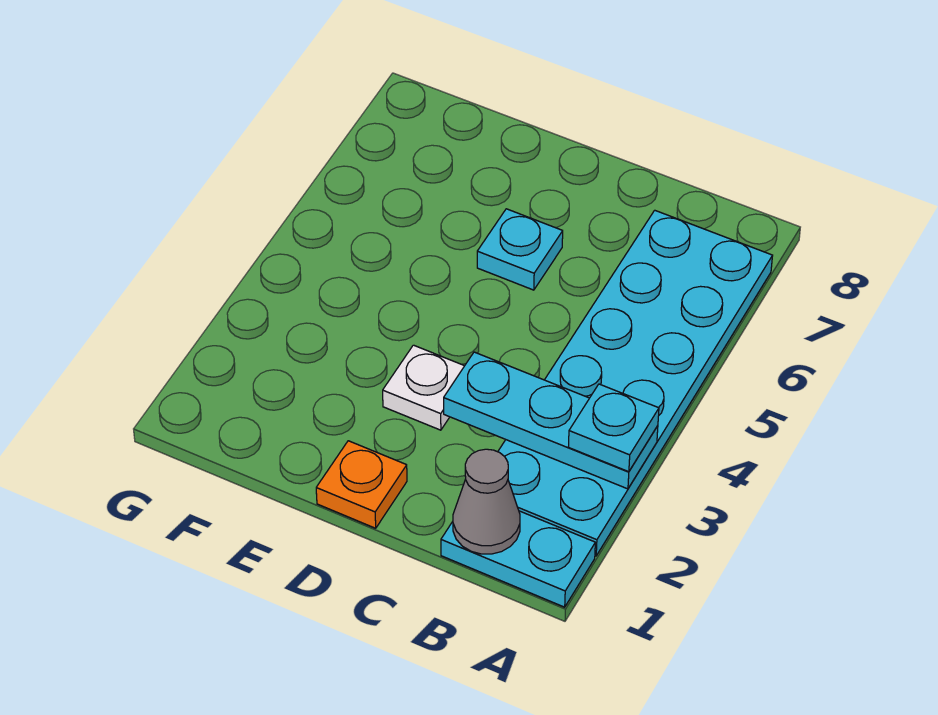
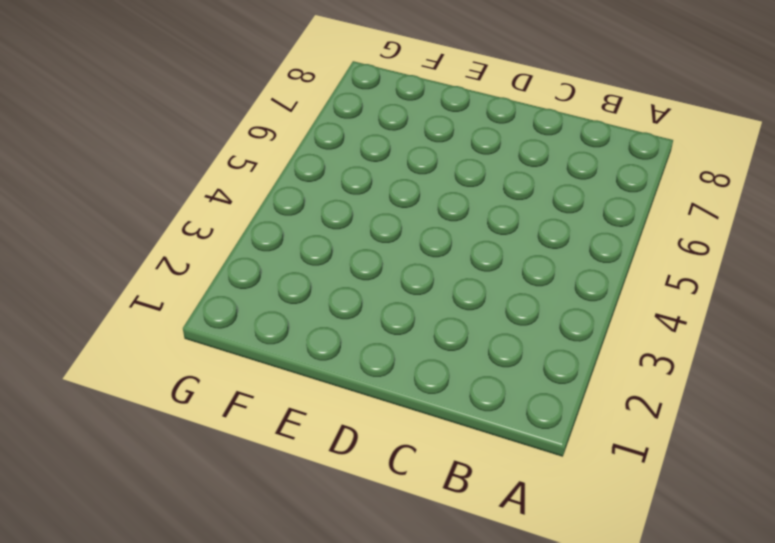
none -> cyan 1x2 plate [441,511,595,607]
none -> cyan 2x6 plate [498,210,773,556]

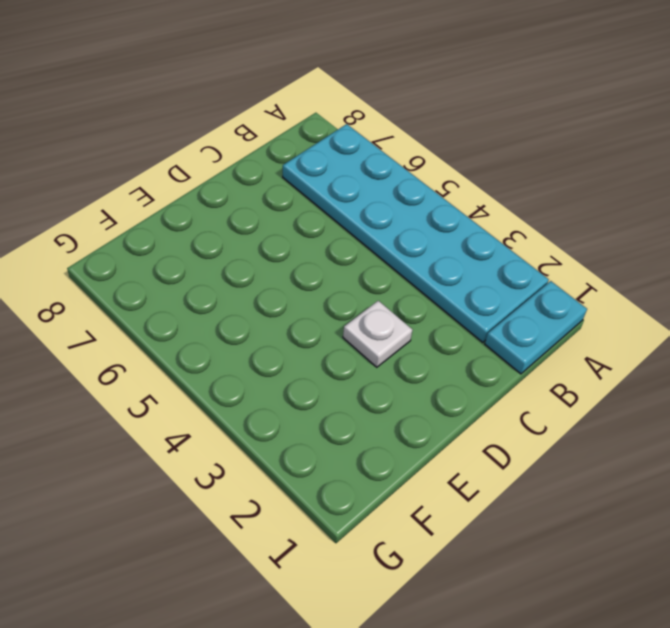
none -> orange 1x1 plate [316,441,407,528]
none -> cyan 1x1 plate [477,209,563,290]

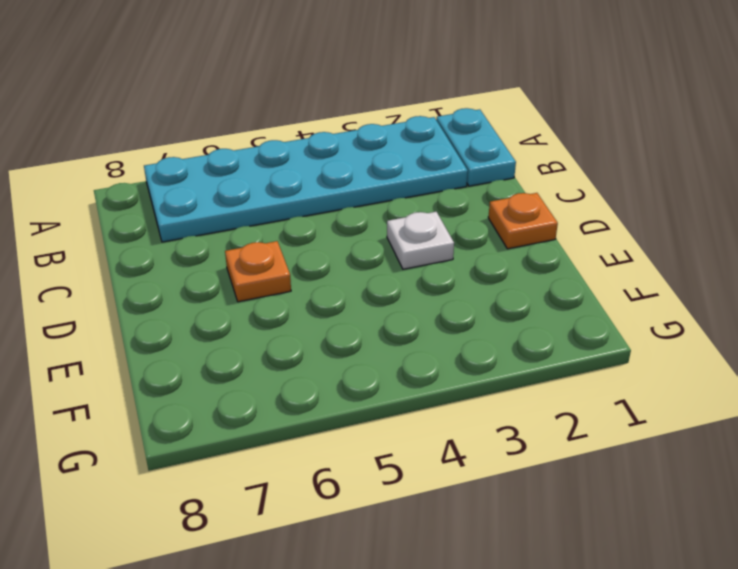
orange 1x1 plate [225,241,291,302] -> cyan 1x1 plate [477,209,563,290]
none -> cyan 1x3 plate [444,352,658,489]
none -> grey 1x1 cone [453,449,520,554]

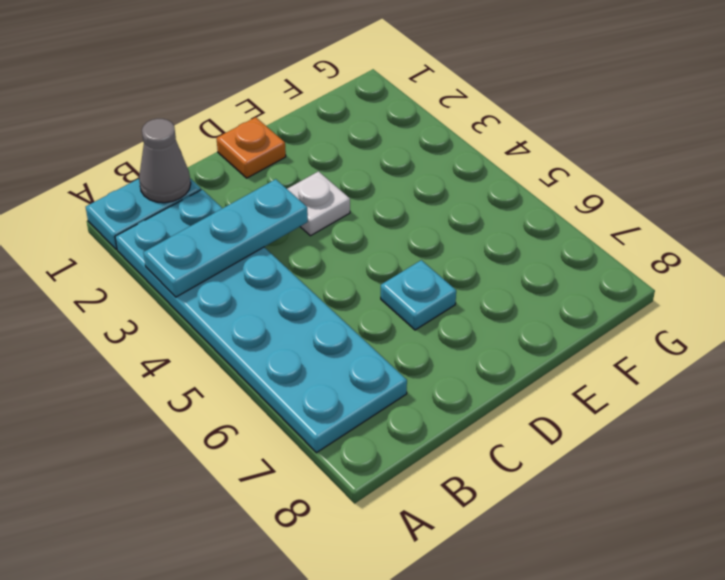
none -> cyan 1x1 plate [568,384,659,472]

